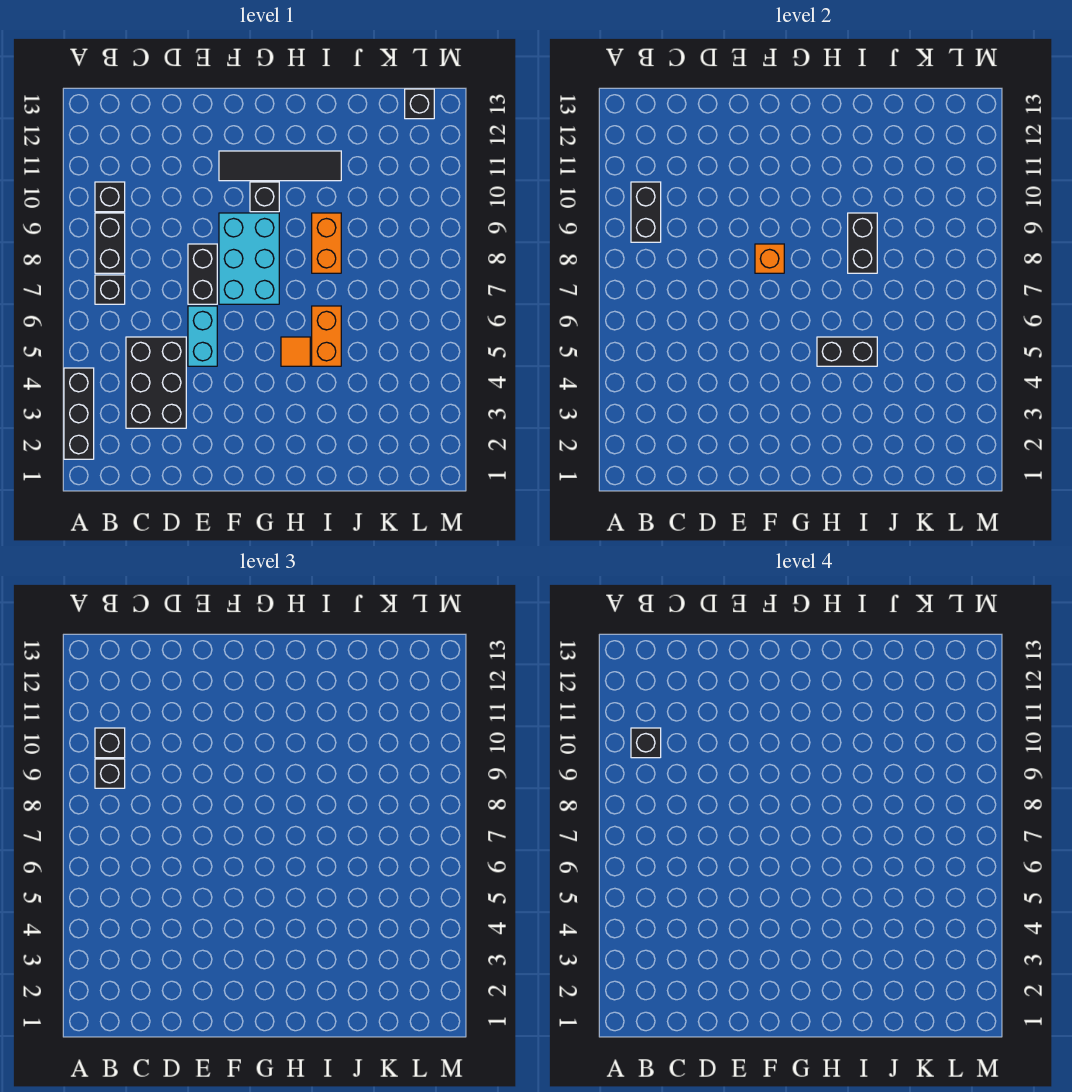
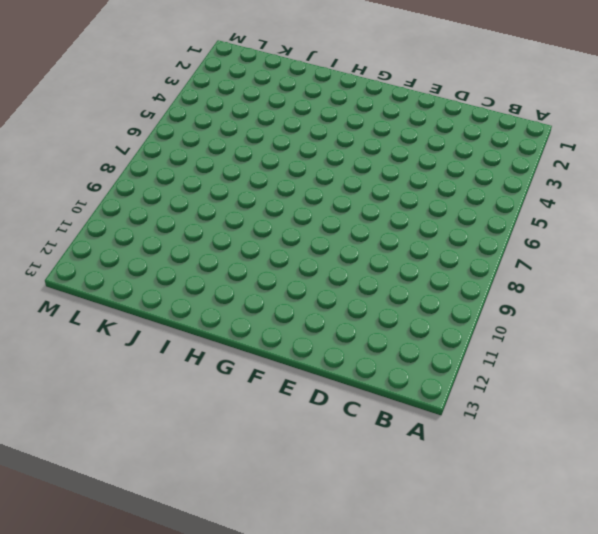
none -> black 1x3 brick [64,368,94,459]
none -> black 1x1 brick [95,275,125,304]
none -> black 1x2 brick [95,213,125,273]

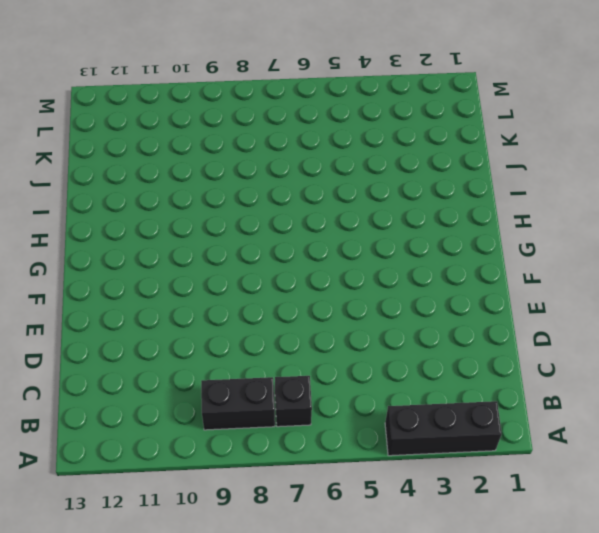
none -> black 1x1 brick [95,182,125,212]
none -> black 2x3 brick [126,337,186,428]
none -> cyan 1x2 brick [188,306,217,366]

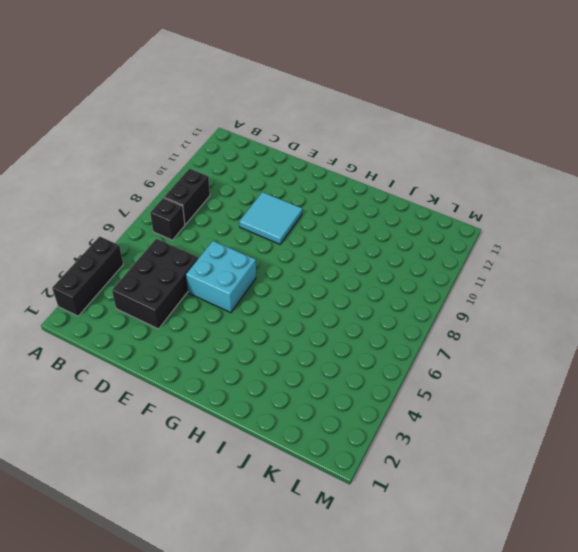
cyan 2x2 brick [186,241,256,313] -> cyan 1x2 brick [188,306,217,366]
cyan 2x2 tile [239,192,302,244] -> cyan 2x3 brick [219,213,279,304]
none -> black 1x1 brick [95,182,125,212]
none -> black 1x2 brick [188,244,217,304]
none -> black 1x4 tile [219,151,341,181]

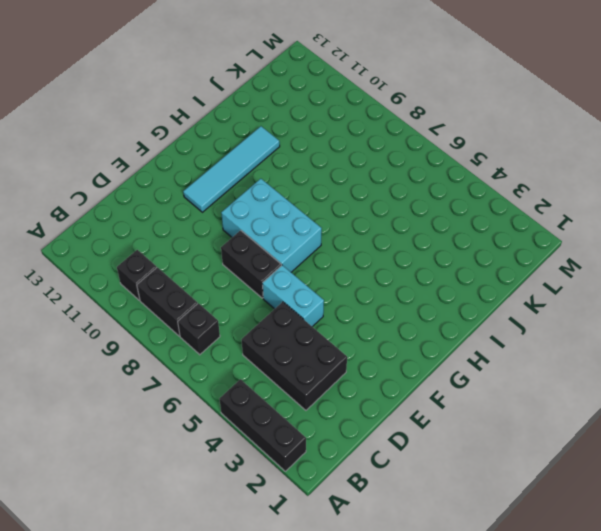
cyan 1x4 tile [183,126,280,212] -> black 1x4 tile [219,151,341,181]
none -> black 1x1 brick [250,182,279,212]
none -> orange 1x1 tile [281,337,310,366]
none -> orange 1x2 brick [312,306,341,366]

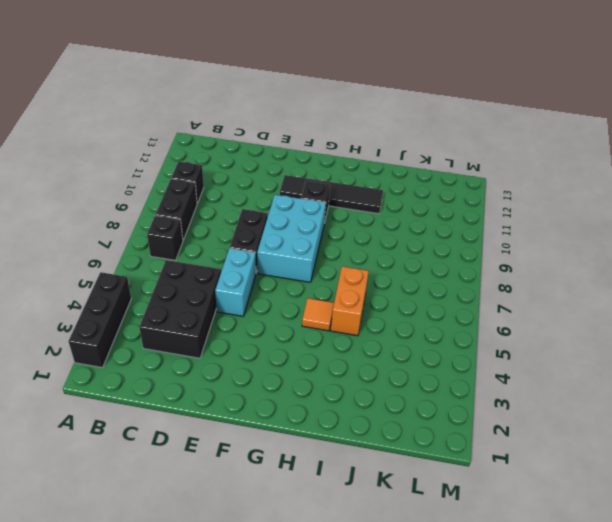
none -> orange 1x2 brick [312,213,341,273]
none -> black 1x1 brick [405,89,434,119]
none -> black 1x2 brick [631,182,661,242]

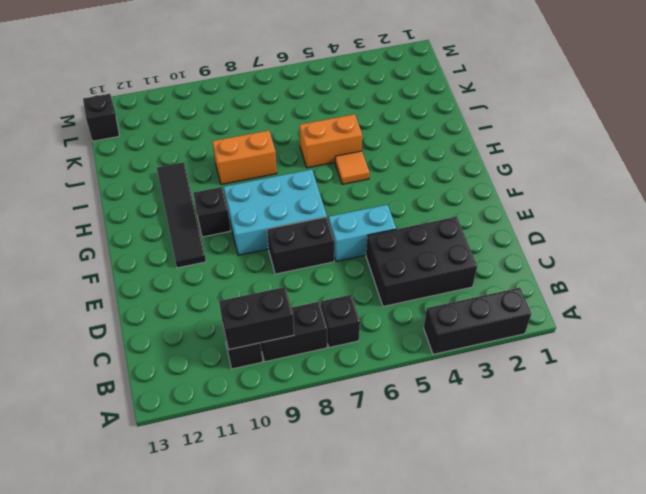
none -> orange 1x1 brick [755,244,784,273]
none -> black 1x2 brick [817,337,877,366]
none -> black 1x2 brick [848,213,877,273]

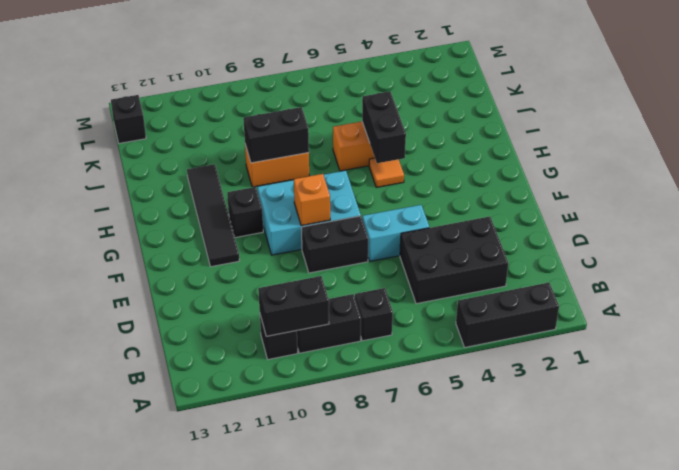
none -> black 1x1 brick [95,759,125,788]
none -> black 1x1 brick [95,728,125,758]
none -> black 1x1 brick [631,728,661,758]

